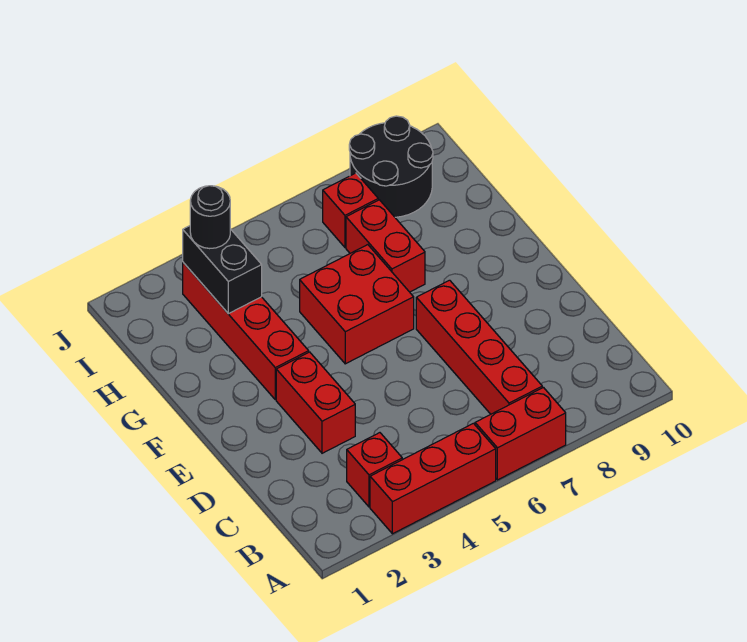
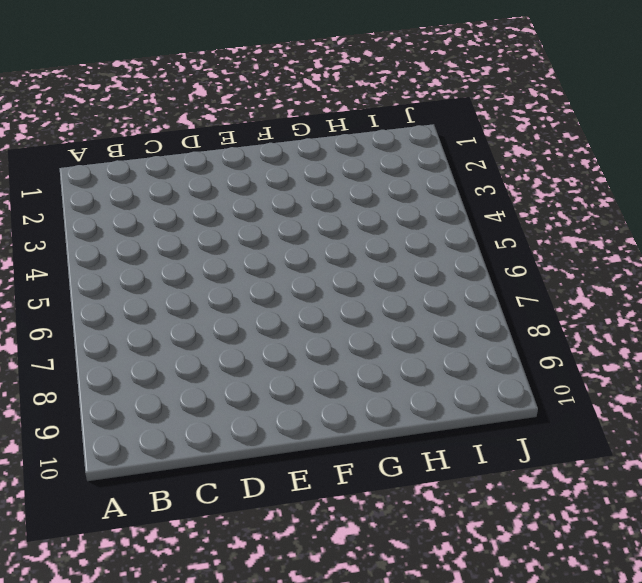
none -> red 1x3 brick [370,423,496,534]
none -> red 1x2 brick [475,388,566,480]
none -> red 1x1 brick [347,433,402,507]

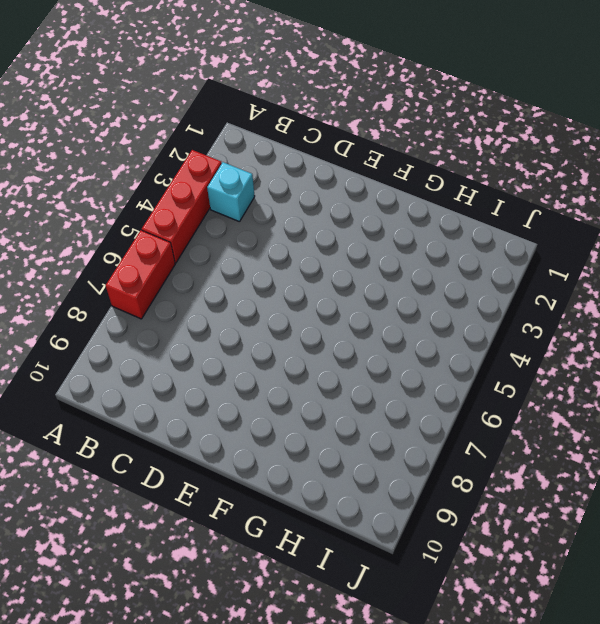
cyan 1x1 brick [207,162,255,222] -> red 1x1 brick [347,433,402,507]
none -> red 1x4 brick [416,280,542,414]
none -> red 1x2 brick [276,352,355,453]
none -> red 1x4 brick [183,263,309,400]

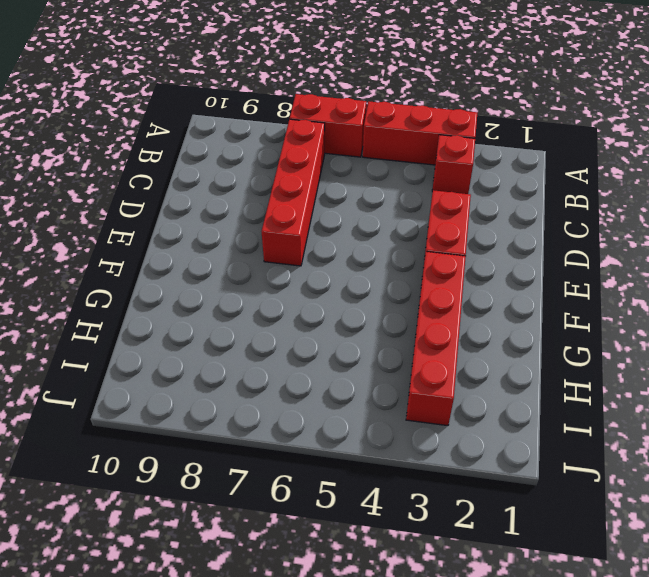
none -> red 2x2 brick [300,245,414,364]
none -> red 1x2 brick [346,200,425,292]
none -> red 1x1 brick [323,173,378,247]

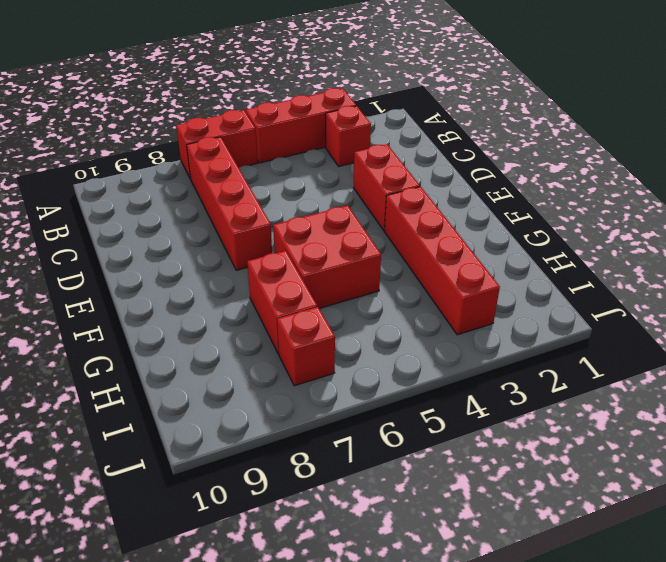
none -> black 2x2 round brick [349,116,433,217]
none -> black 1x2 brick [183,226,262,314]
none -> black 1x1 round brick [190,186,230,249]

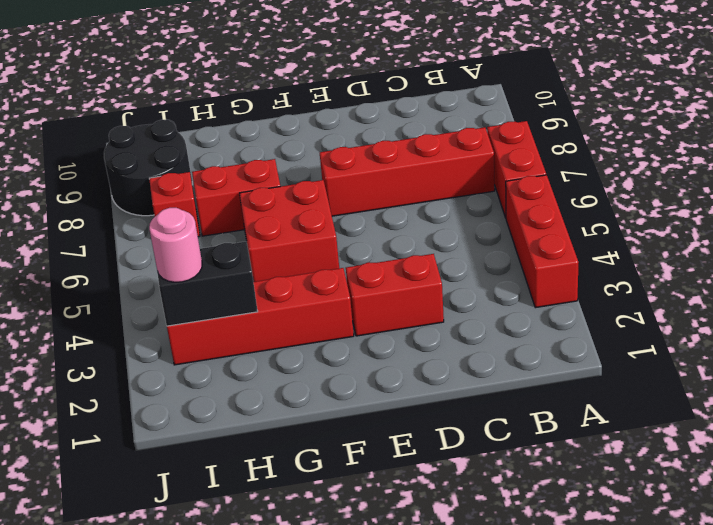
pink 1x1 round brick [149,208,202,282] -> black 1x1 round brick [190,186,230,249]
none -> red 1x1 brick [347,433,402,507]

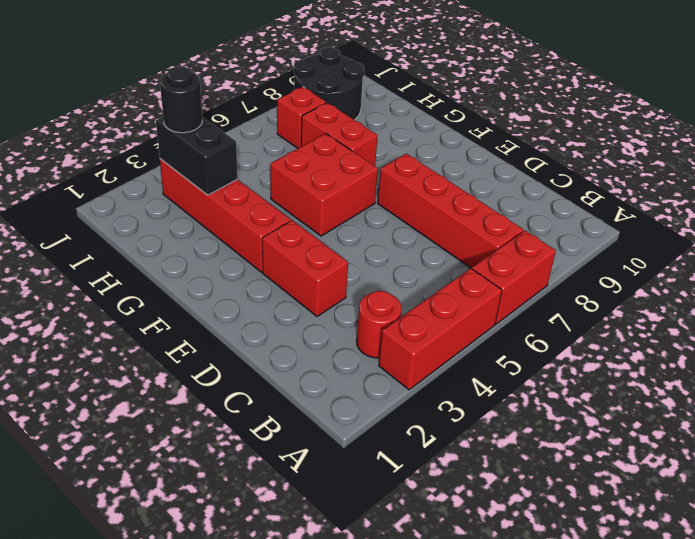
red 1x1 round brick [357,291,401,358] -> red 1x1 brick [347,433,402,507]

